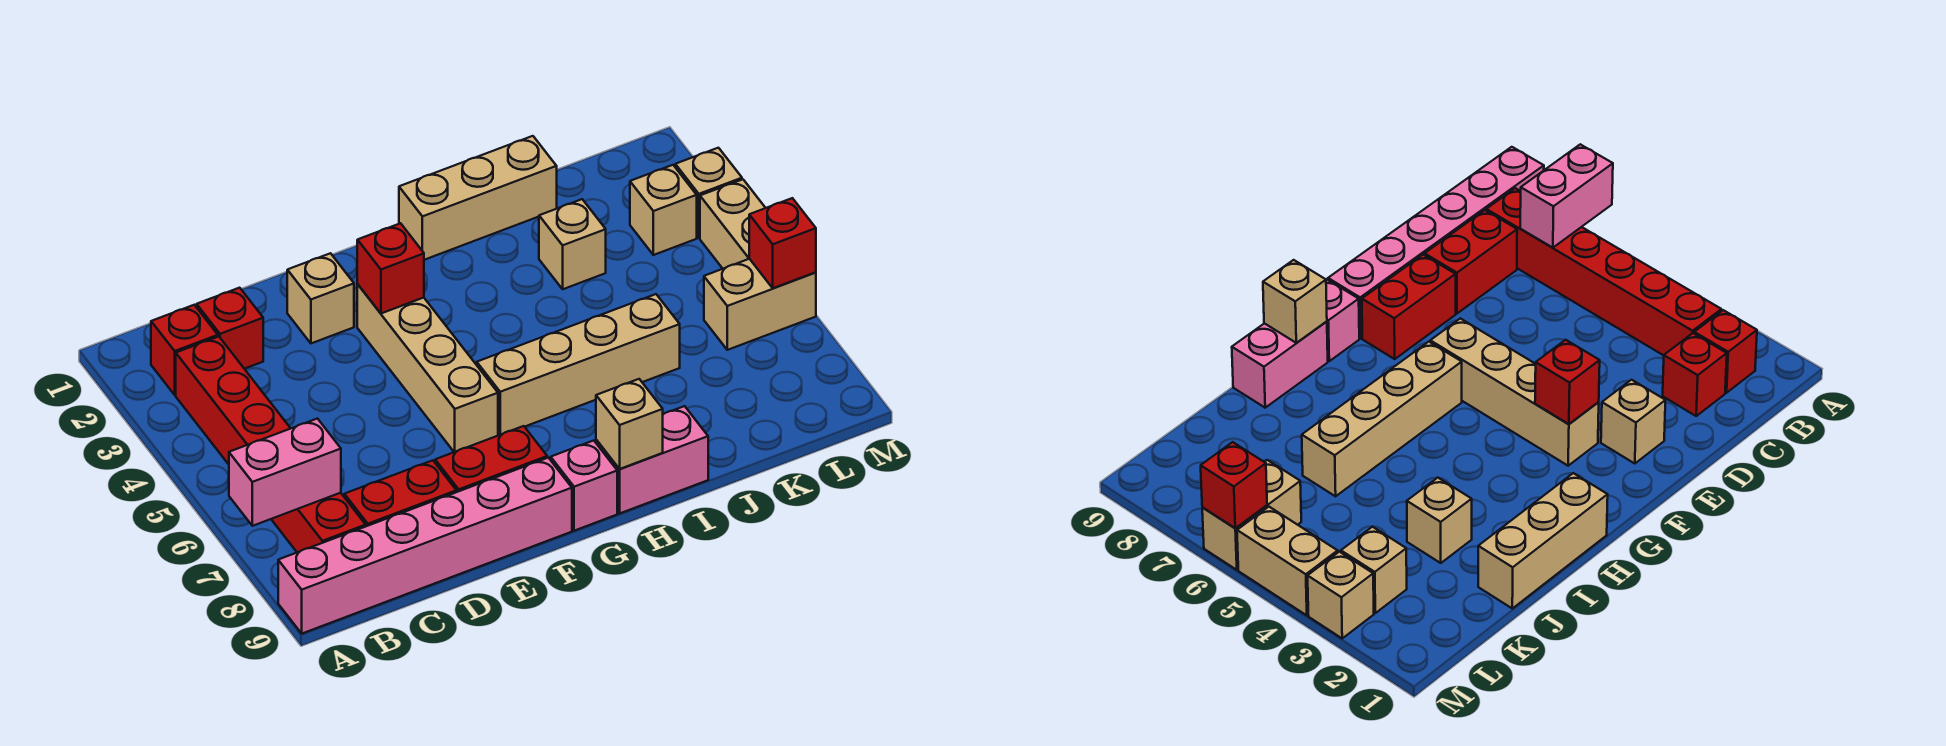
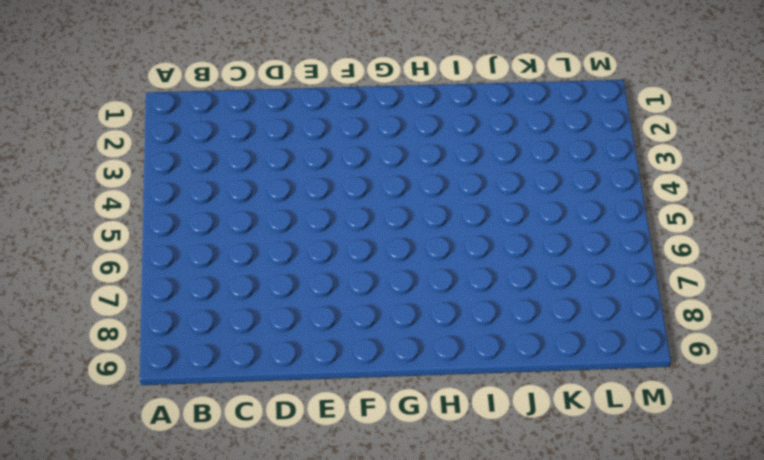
none -> pink 1x6 brick [278,458,572,634]
none -> red 1x1 brick [151,305,218,395]
none -> red 1x6 brick [176,337,366,552]

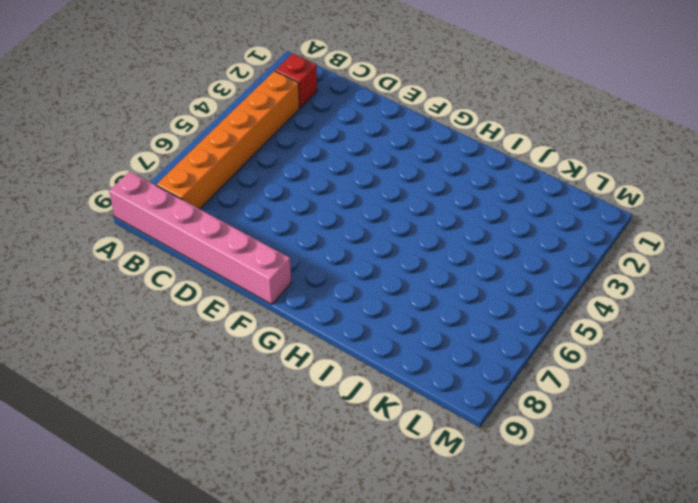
orange 1x6 brick [157,71,300,209] -> red 1x6 brick [176,337,366,552]
none -> red 1x1 brick [197,288,263,369]
none -> red 1x2 brick [344,460,456,526]
none -> tan 1x1 brick [287,253,354,343]

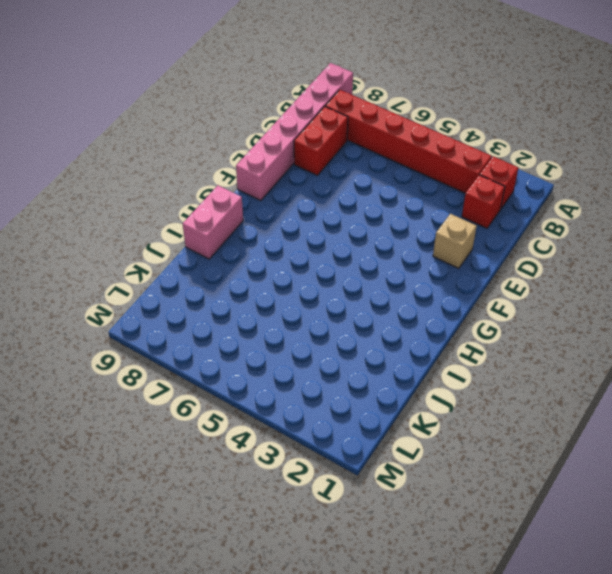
none -> red 1x2 brick [435,426,547,492]
none -> tan 1x4 brick [357,284,498,452]
none -> tan 1x4 brick [477,294,680,435]

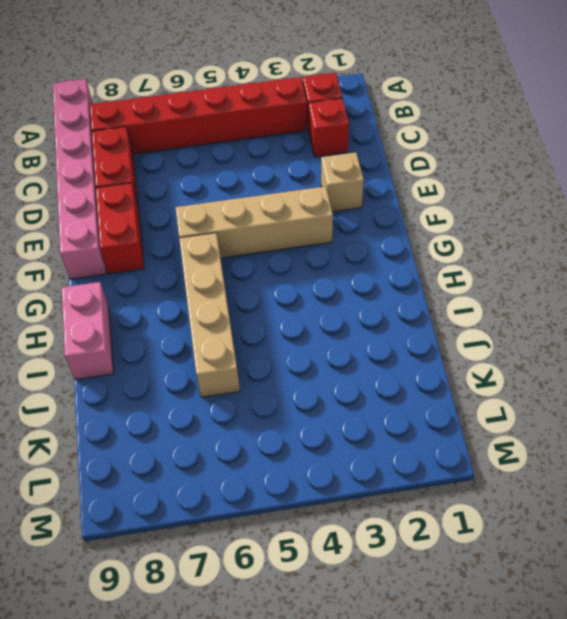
none -> pink 1x1 brick [551,441,617,531]
none -> tan 1x3 brick [399,136,557,260]
none -> tan 1x1 brick [539,199,606,289]

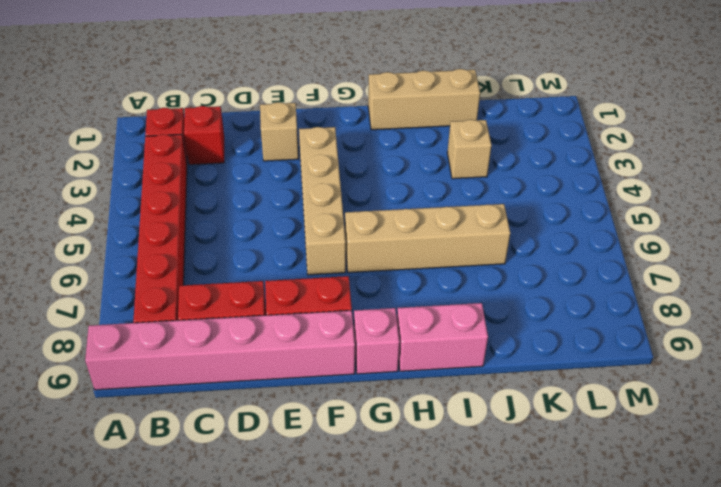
none -> tan 1x1 brick [630,165,697,255]
none -> tan 1x2 brick [704,259,816,350]
none -> tan 1x1 brick [675,148,742,238]

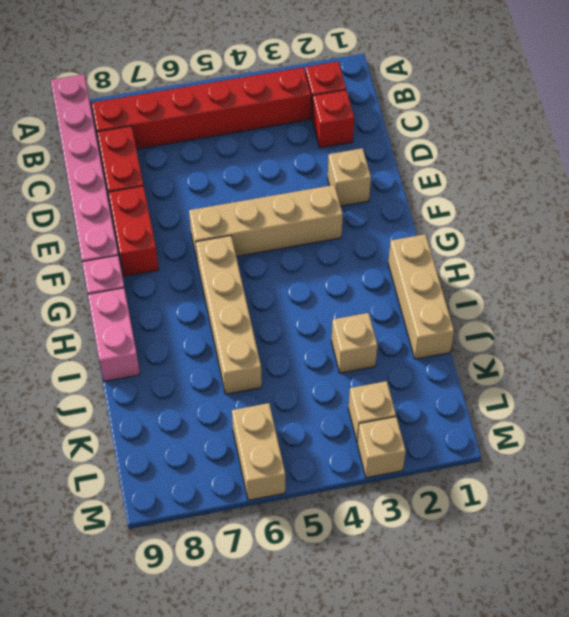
none -> tan 1x2 brick [700,179,765,269]
none -> pink 1x2 brick [229,419,341,526]
none -> red 1x1 brick [357,223,424,313]

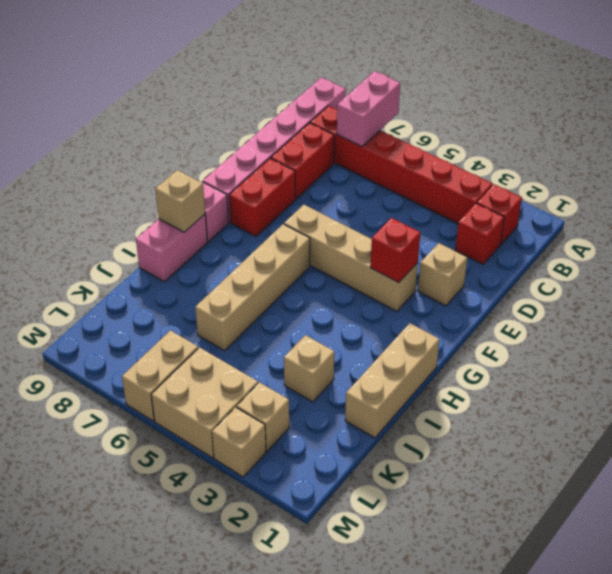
tan 2x2 brick [151,347,258,458] -> tan 1x2 brick [700,179,765,269]
none -> red 1x1 brick [749,198,816,288]

